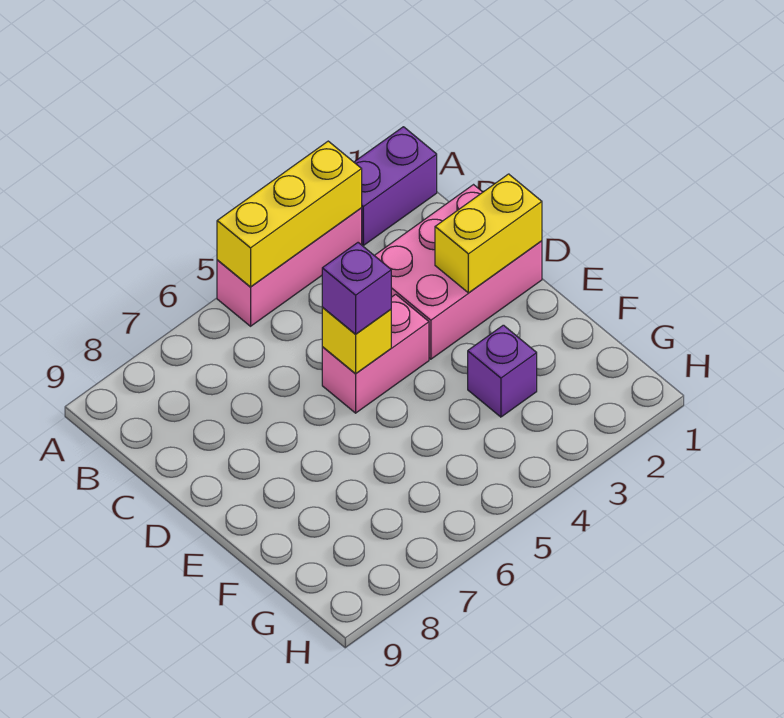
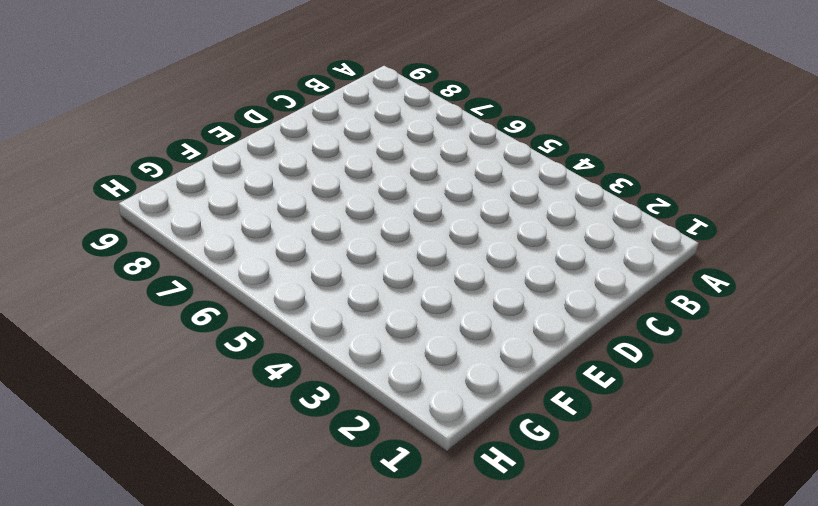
none -> purple 1x2 brick [354,127,437,245]
none -> pink 1x3 brick [217,208,362,326]

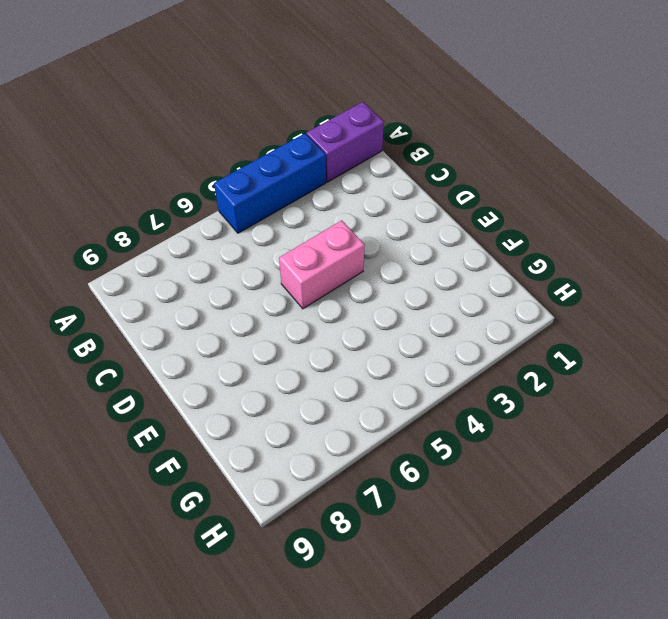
blue 1x3 brick [214,133,326,233] -> pink 1x3 brick [217,208,362,326]
none -> pink 2x3 brick [374,185,542,359]
none -> purple 1x1 brick [468,325,537,417]

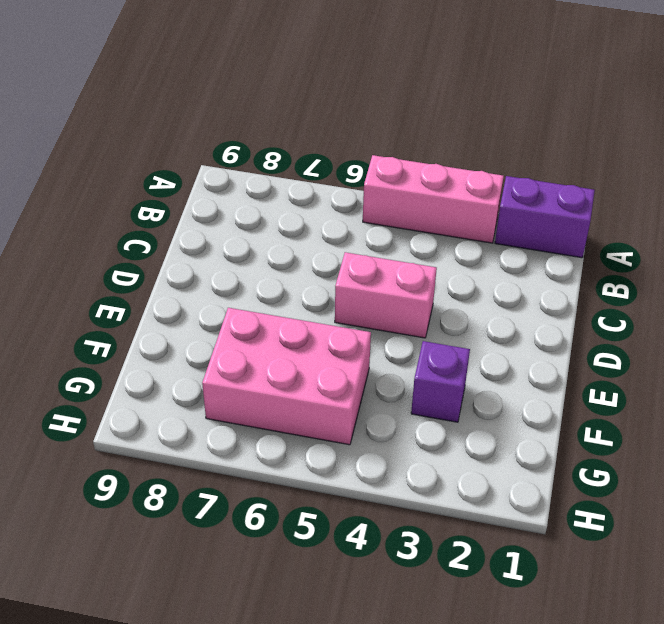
pink 2x3 brick [202,308,371,445] -> pink 2x3 brick moved to [374,185,542,359]
none -> yellow 1x3 brick [217,141,362,287]
none -> yellow 1x2 brick [435,174,542,293]

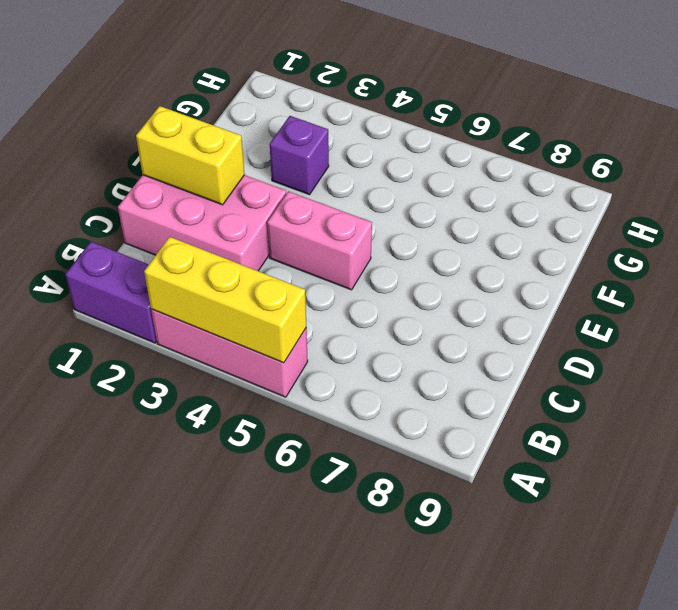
none -> yellow 1x1 brick [322,307,391,374]
none -> purple 1x1 brick [322,243,391,334]

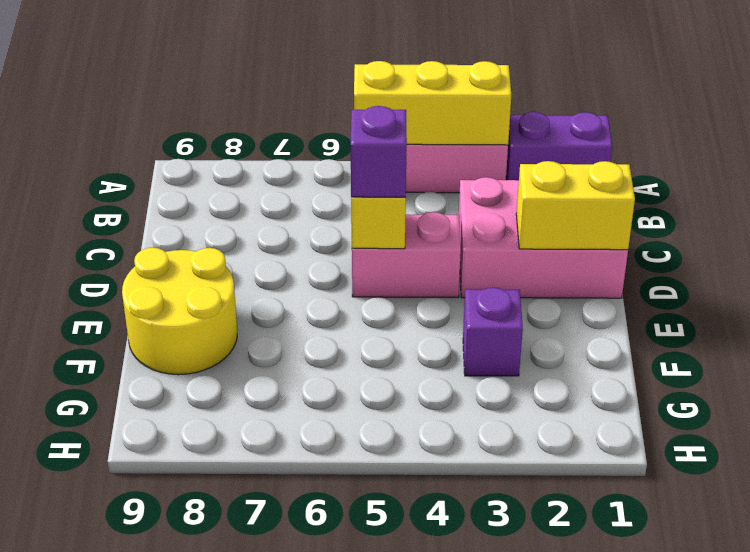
yellow 2x2 round brick [122,248,237,375] -> none

